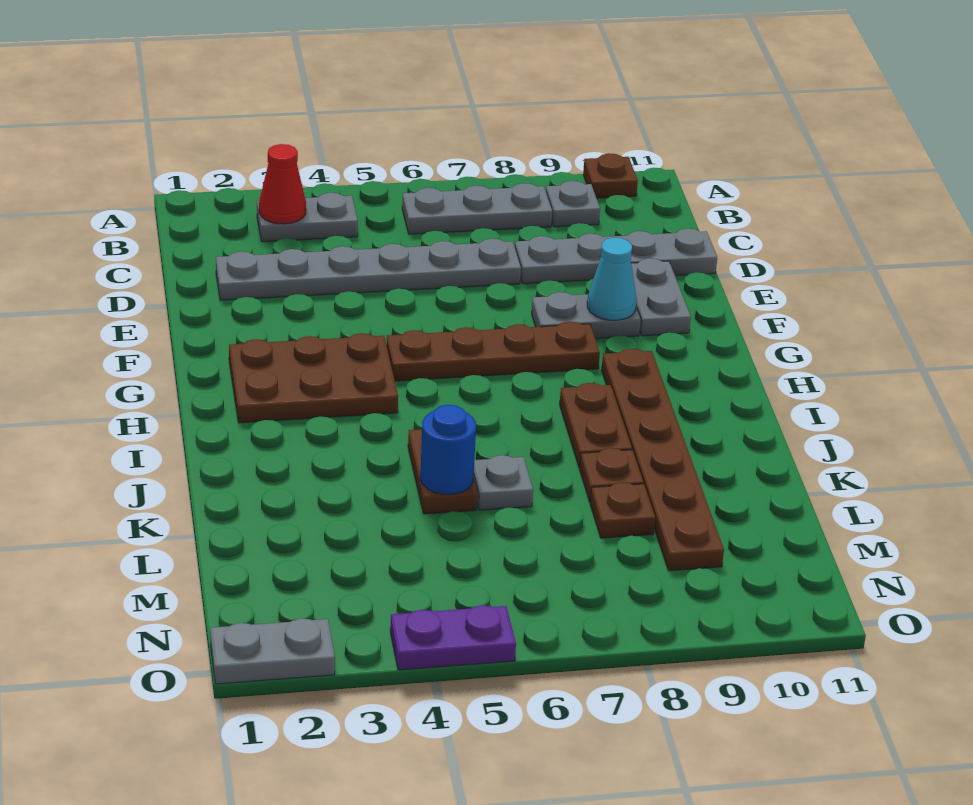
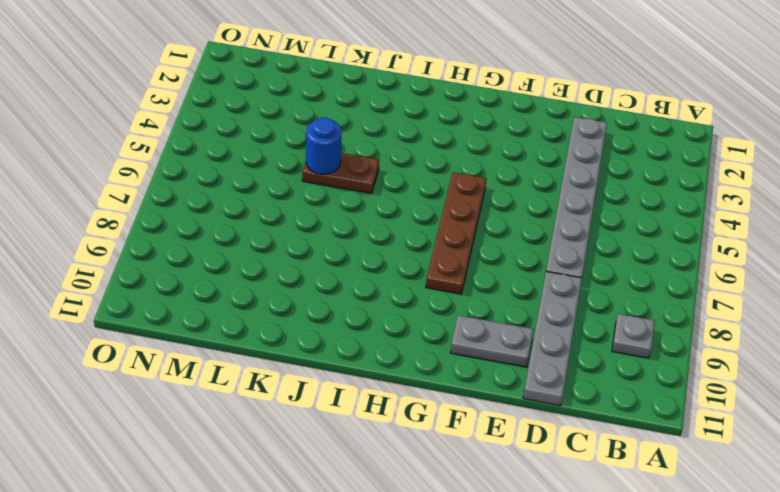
none -> brown 1x1 plate [583,153,638,198]
none -> grey 1x2 plate [257,193,358,242]
none -> grey 1x3 plate [402,183,552,234]

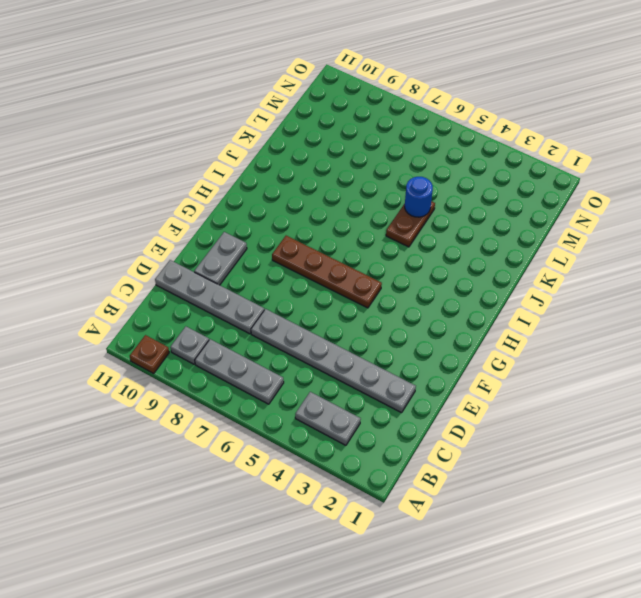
none -> grey 1x2 plate [532,292,640,338]
none -> brown 2x3 plate [229,333,398,423]
none -> brown 1x6 plate [602,349,724,571]

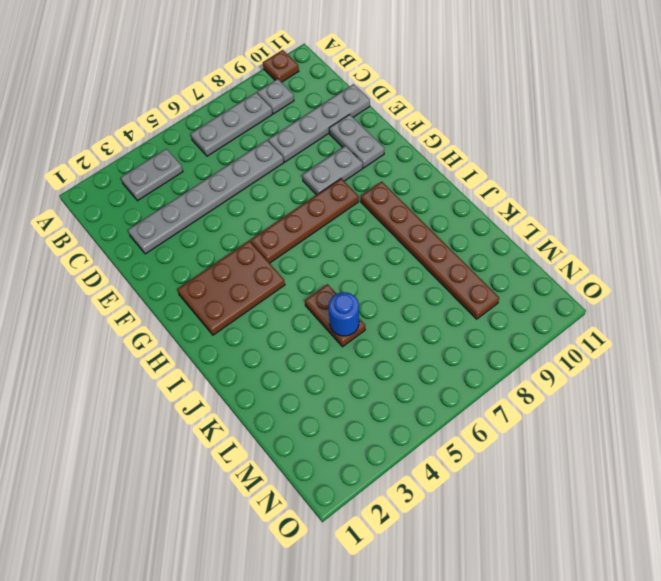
none -> brown 1x2 plate [560,383,632,468]
none -> grey 1x1 plate [473,455,533,510]
none -> brown 1x1 plate [580,448,644,502]

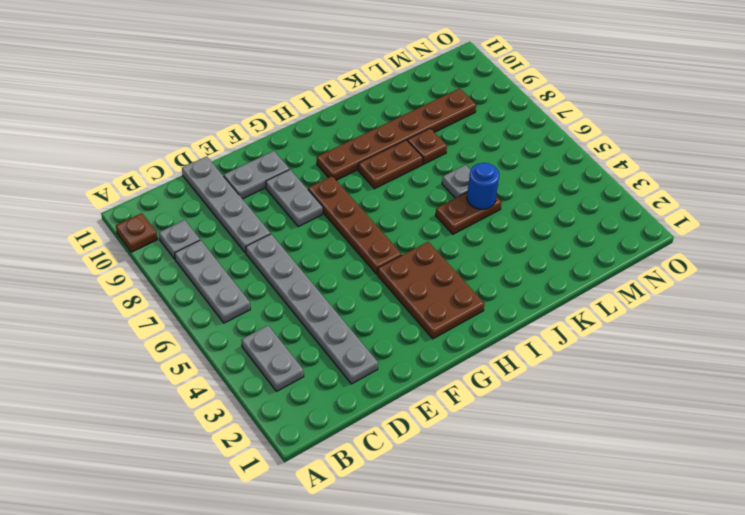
none -> brown 1x1 plate [590,482,655,538]
none -> grey 1x2 plate [210,618,335,684]
none -> purple 1x2 plate [390,605,516,670]

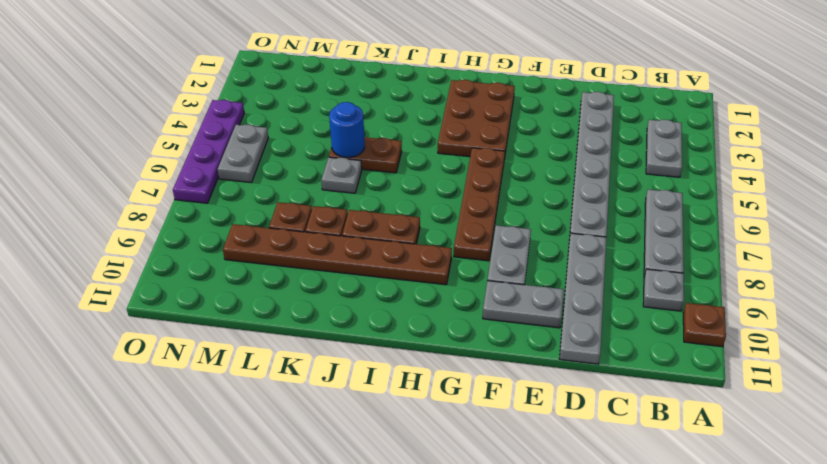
grey 1x2 plate [217,125,268,182] -> grey 1x2 plate moved to [210,618,335,684]
purple 1x4 plate [173,100,244,203] -> purple 1x2 plate [390,605,516,670]
none -> red 1x1 cone [259,144,306,224]
none -> cyan 1x1 cone [587,238,637,320]

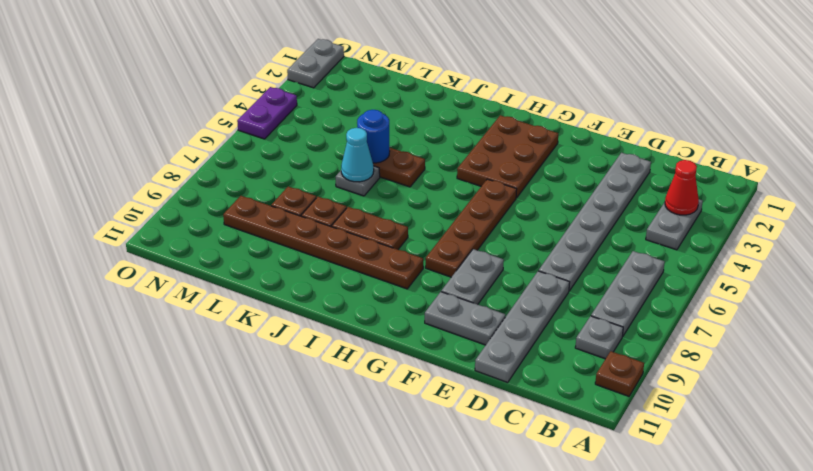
cyan 1x1 cone [341,128,374,182] -> cyan 1x1 cone moved to [587,238,637,320]

